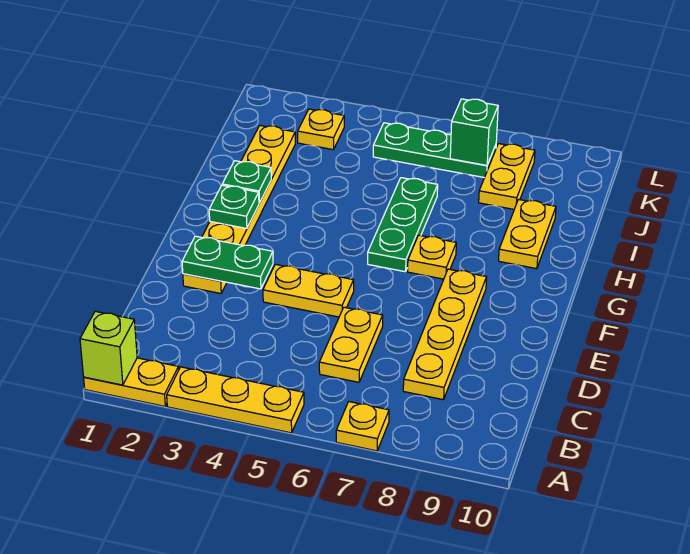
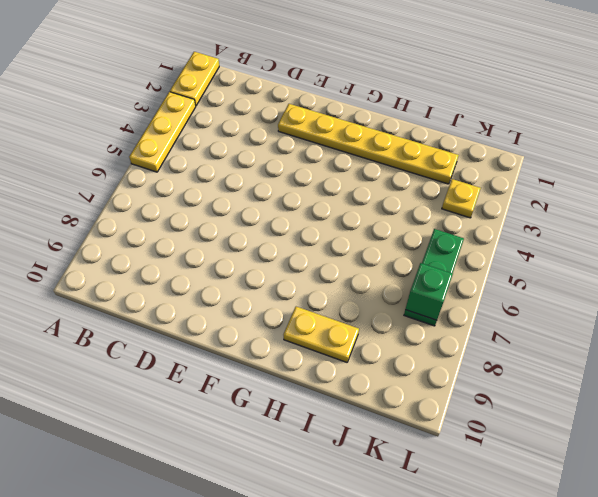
none -> yellow 1x1 plate [336,402,389,451]
none -> yellow 1x2 plate [319,307,383,382]
none -> yellow 1x4 plate [403,269,487,400]

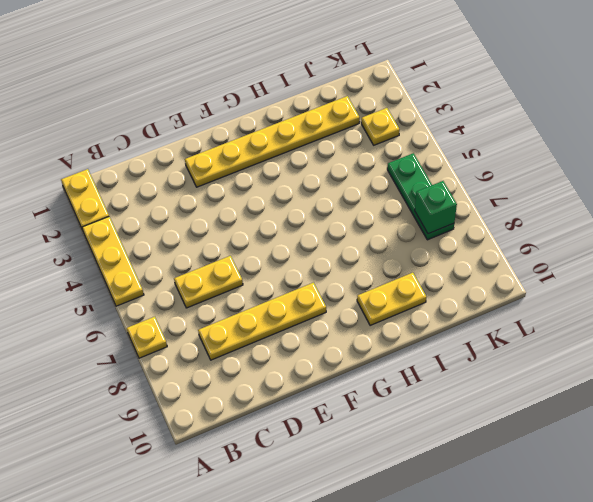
none -> yellow 1x2 plate [263,264,354,317]
none -> green 1x3 plate [368,178,438,272]
none -> yellow 1x1 plate [408,235,456,279]

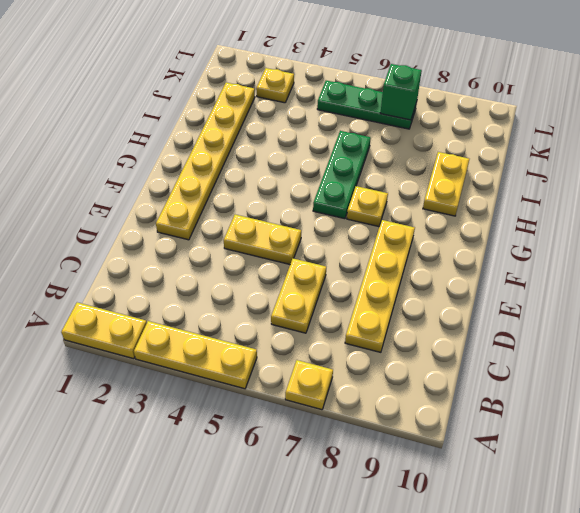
none -> yellow 1x2 plate [479,144,535,209]
none -> lime 1x1 brick [80,311,137,385]
none -> green 1x2 plate [182,236,273,289]

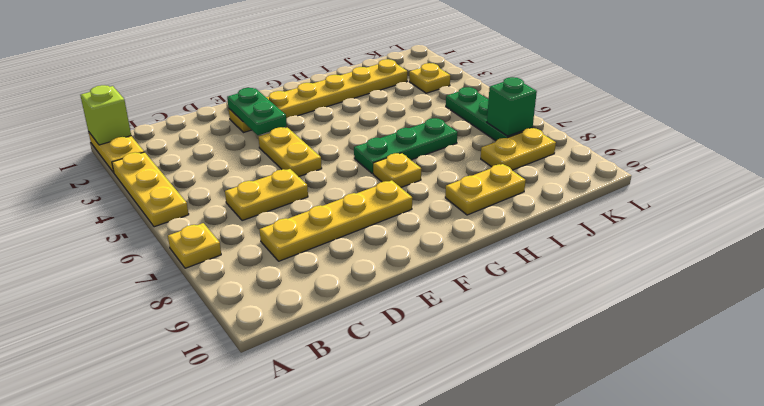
none -> green 1x1 plate [209,185,259,228]
none -> green 1x1 plate [222,161,271,203]

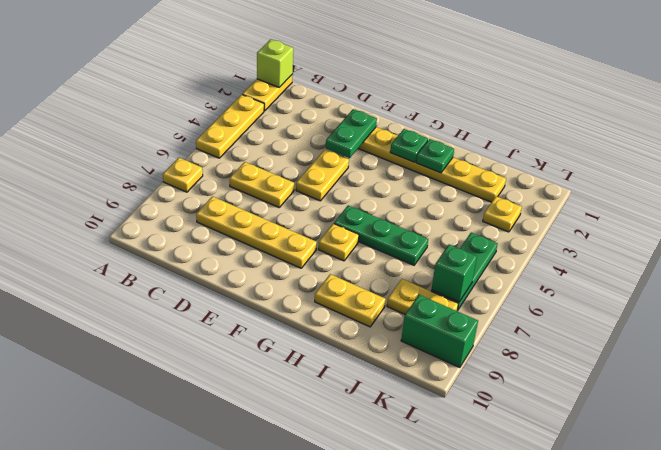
green 1x2 brick [401,295,478,367] -> none

